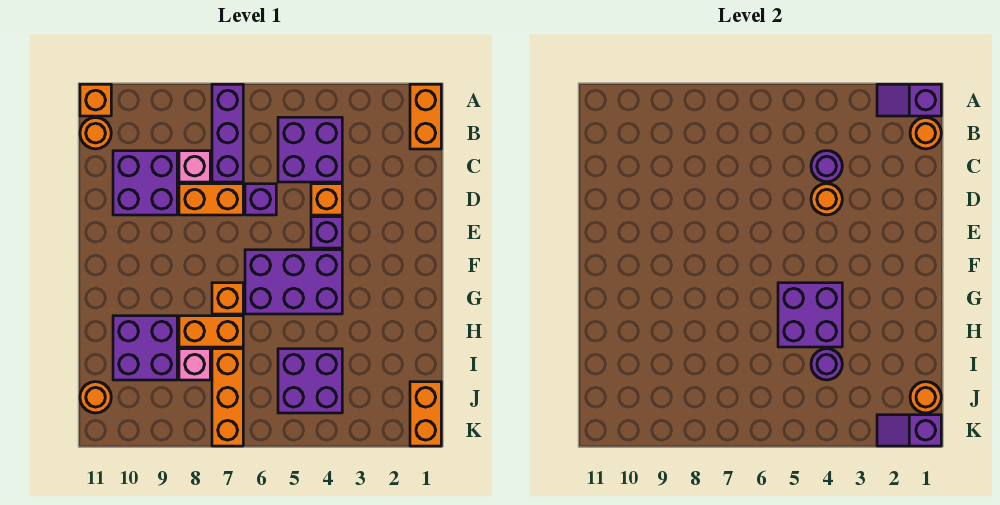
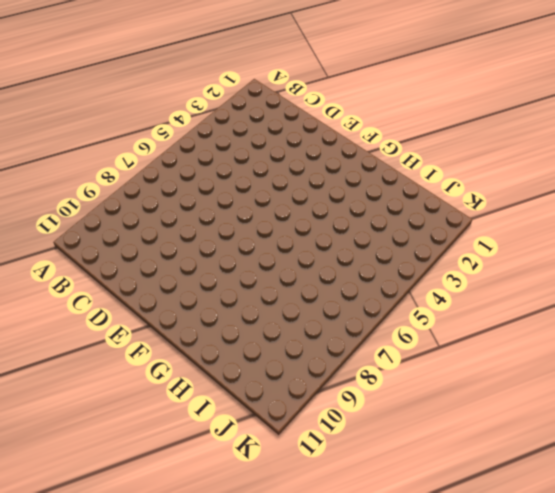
none -> orange 1x2 brick [410,84,441,149]
none -> purple 1x3 brick [212,84,243,182]
none -> orange 1x1 brick [80,84,111,116]

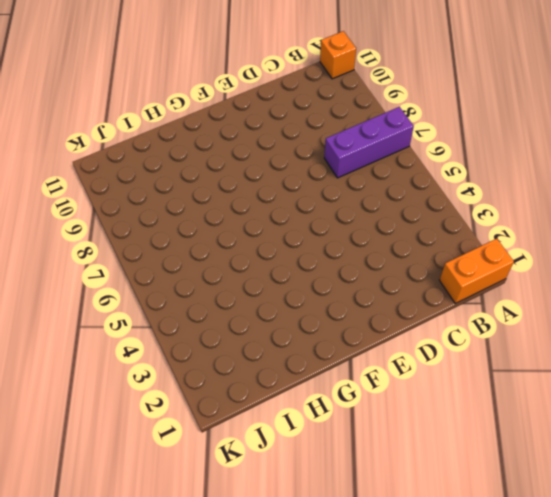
none -> purple 2x2 brick [278,117,342,182]
none -> orange 1x1 round brick [80,118,111,149]
none -> pink 1x1 brick [179,151,210,182]

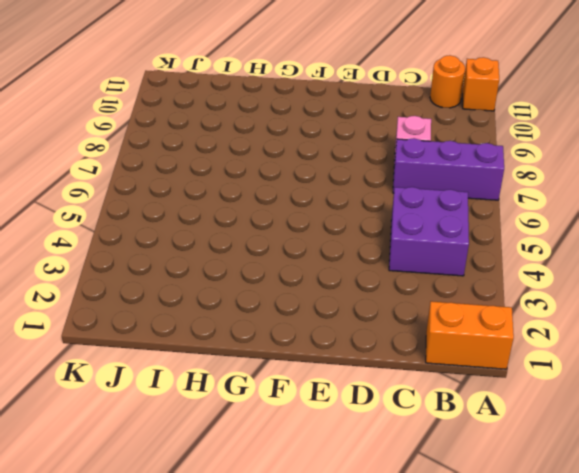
none -> purple 2x2 brick [113,151,177,215]
none -> orange 1x1 brick [311,184,342,215]
none -> purple 1x1 brick [245,184,276,215]

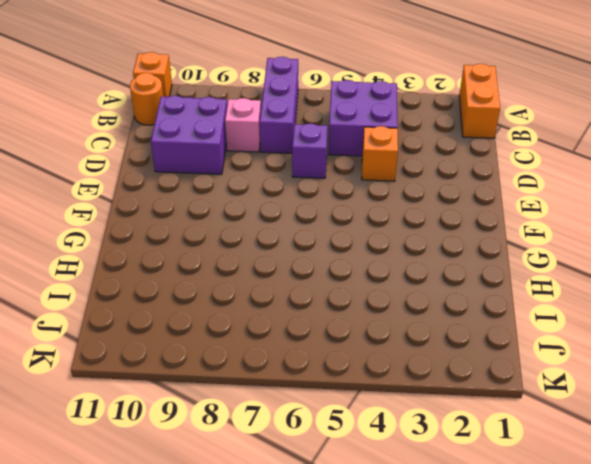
none -> orange 1x2 brick [179,184,243,215]
none -> purple 1x1 brick [311,217,342,248]
none -> purple 2x3 brick [245,250,342,314]

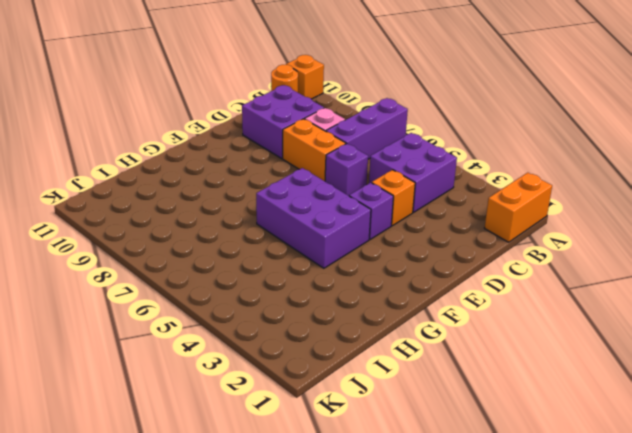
none -> orange 1x1 brick [212,283,243,314]
none -> orange 1x2 brick [179,316,243,347]
none -> purple 2x2 brick [113,316,177,380]

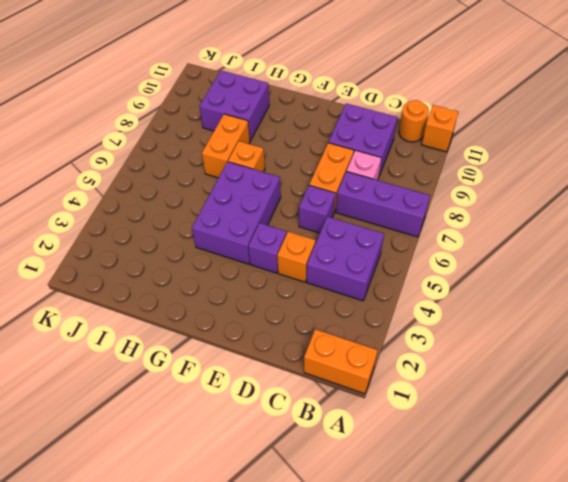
none -> purple 2x2 brick [278,349,342,413]
none -> orange 1x3 brick [212,349,243,446]
none -> pink 1x1 brick [179,349,210,380]

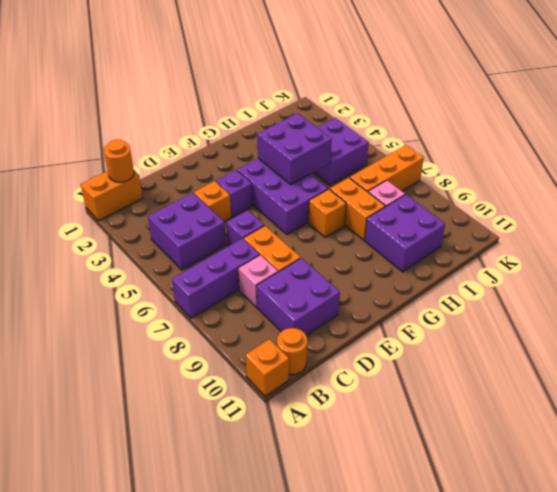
none -> orange 1x2 brick [410,382,441,446]
none -> orange 1x1 round brick [80,382,111,413]
none -> purple 1x2 slope [877,84,941,116]

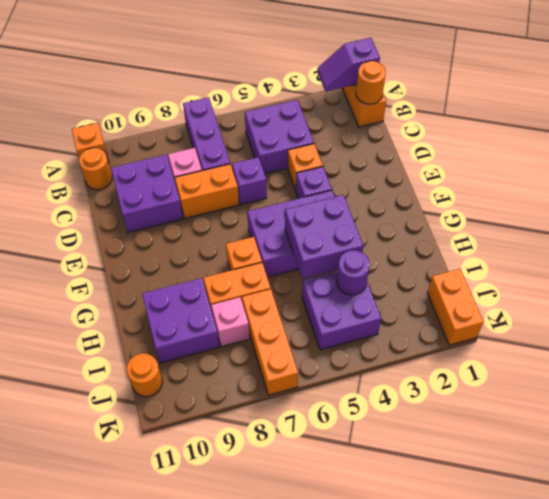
none -> purple 1x1 round brick [811,151,842,182]
none -> orange 1x1 round brick [811,184,842,215]
none -> orange 1x1 round brick [910,382,941,413]

